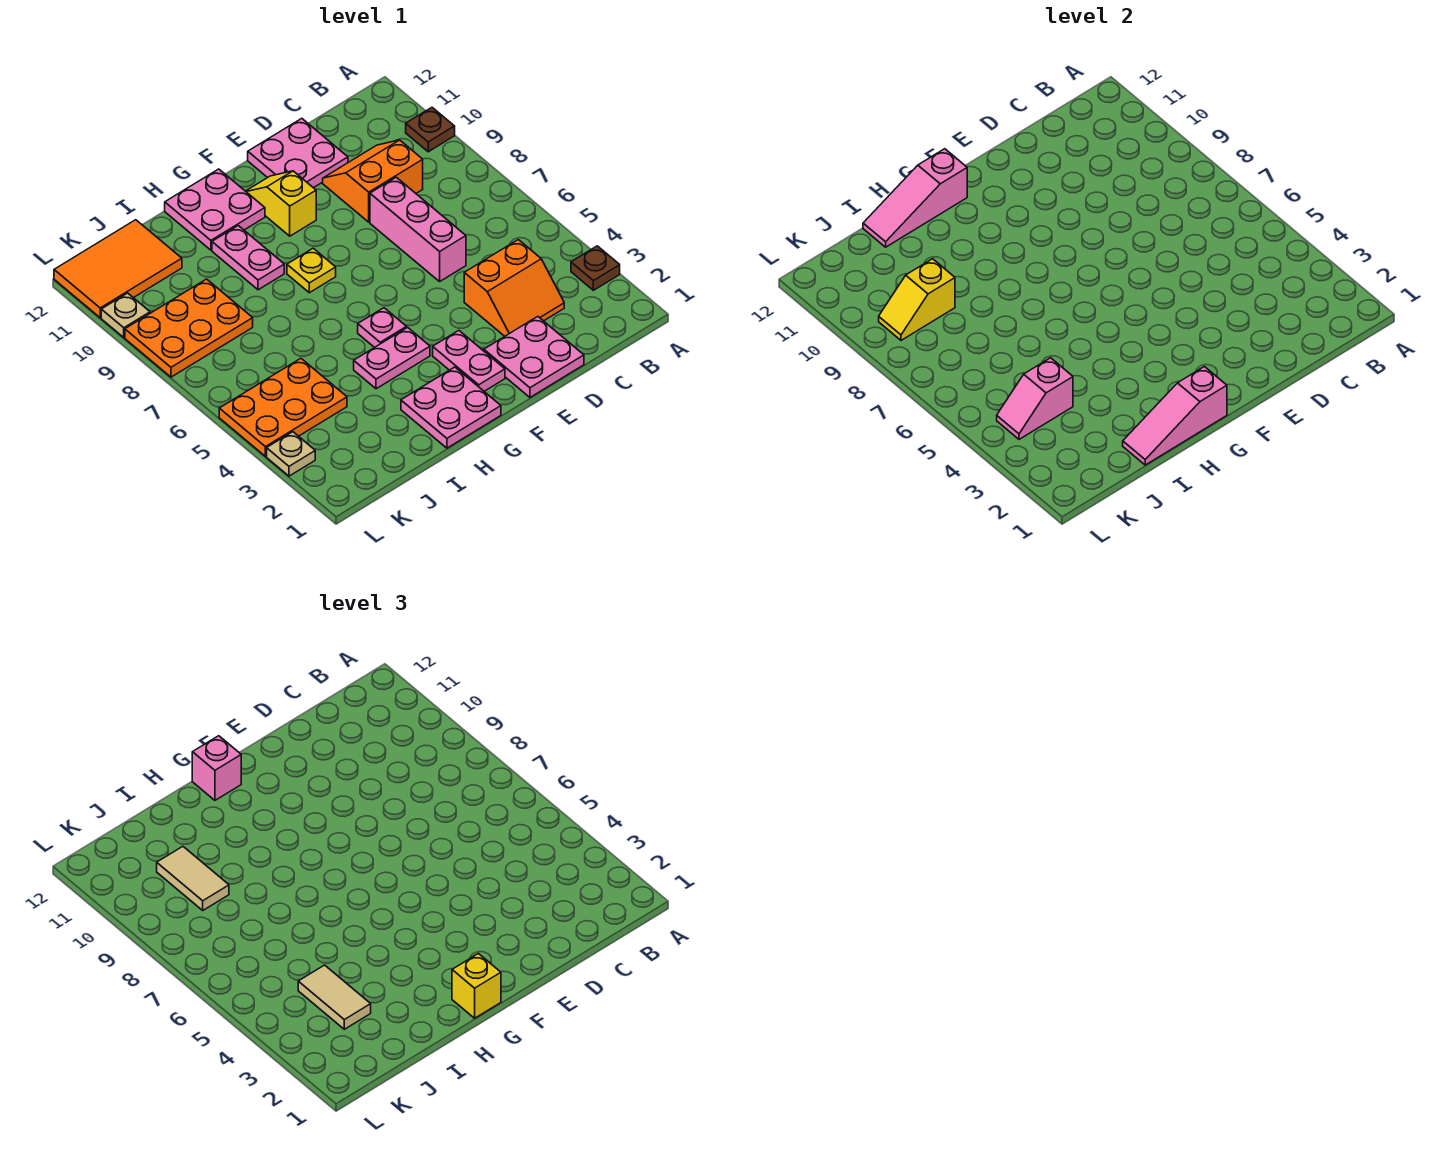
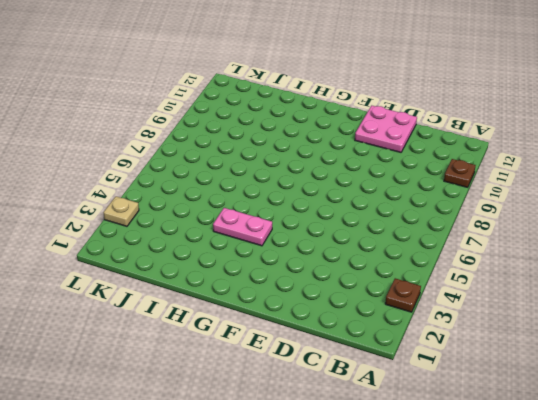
none -> orange 2x2 slope [464,240,564,336]
none -> orange 2x2 slope [323,140,423,222]
none -> pink 2x2 plate [484,317,584,397]

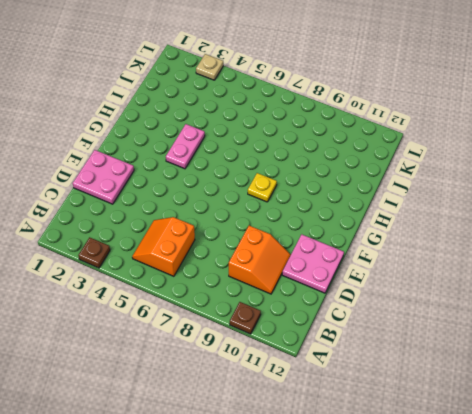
orange 2x2 slope [132,217,195,276] -> orange 2x2 slope moved to [464,240,564,336]
none -> pink 1x3 brick [370,177,466,281]
none -> pink 1x2 plate [433,331,505,391]
none -> yellow 1x2 slope [246,171,316,236]

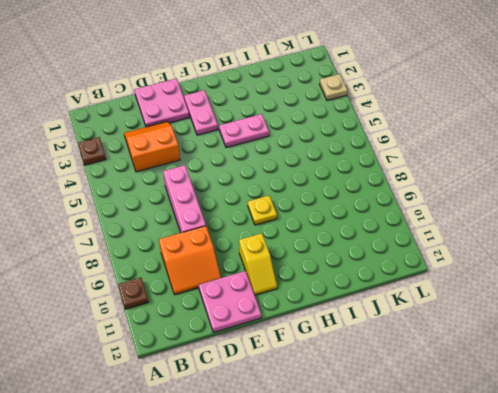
none -> pink 2x2 plate [401,367,501,448]
none -> pink 1x1 plate [358,308,407,348]
none -> pink 2x2 plate [165,169,265,250]

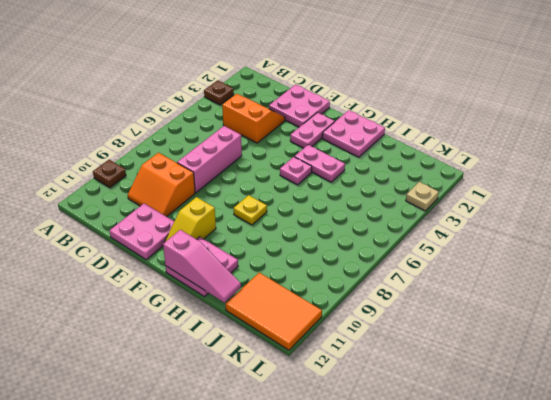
none -> pink 1x2 plate [212,226,284,290]
none -> orange 2x3 plate [219,359,347,456]
none -> orange 2x3 plate [125,279,253,377]

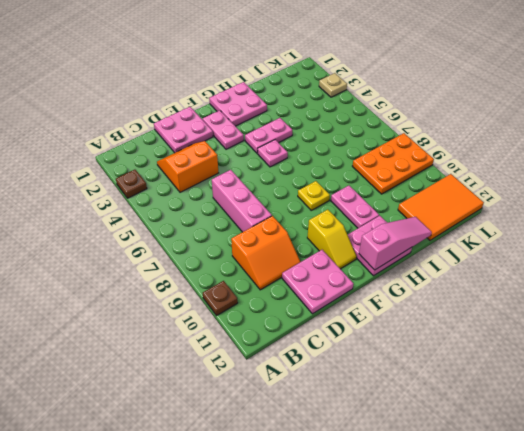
none -> orange 2x3 plate [219,359,347,456]
none -> tan 1x1 plate [101,293,150,337]
none -> pink 1x3 slope [1123,367,1227,465]

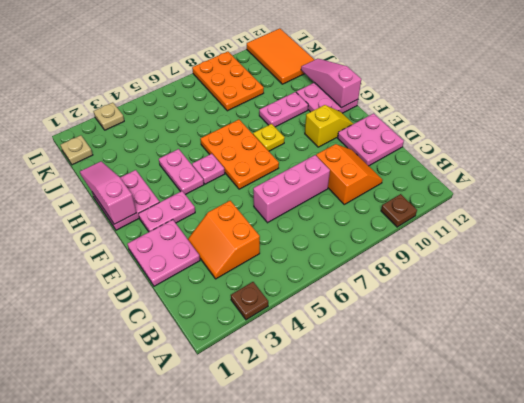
orange 2x3 plate [200,120,279,189] -> orange 2x3 plate moved to [219,359,347,456]
tan 1x1 plate [61,135,93,165] -> tan 1x1 plate moved to [101,293,150,337]
none -> pink 1x2 slope [997,358,1073,439]
none -> yellow 1x2 slope [879,259,955,340]
none -> yellow 1x1 brick [452,954,501,1018]

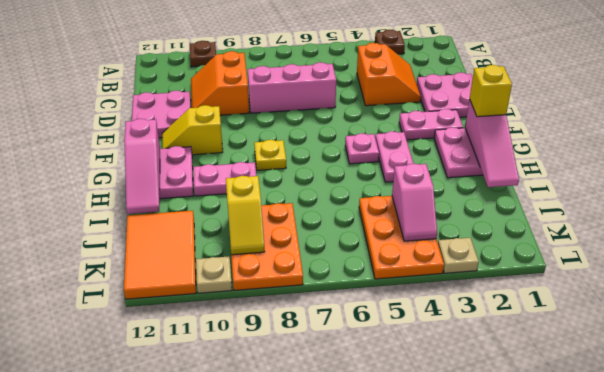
none -> pink 1x1 brick [192,736,241,800]
none -> tan 1x2 tile [298,965,371,1029]
none -> tan 1x2 tile [157,847,229,910]

